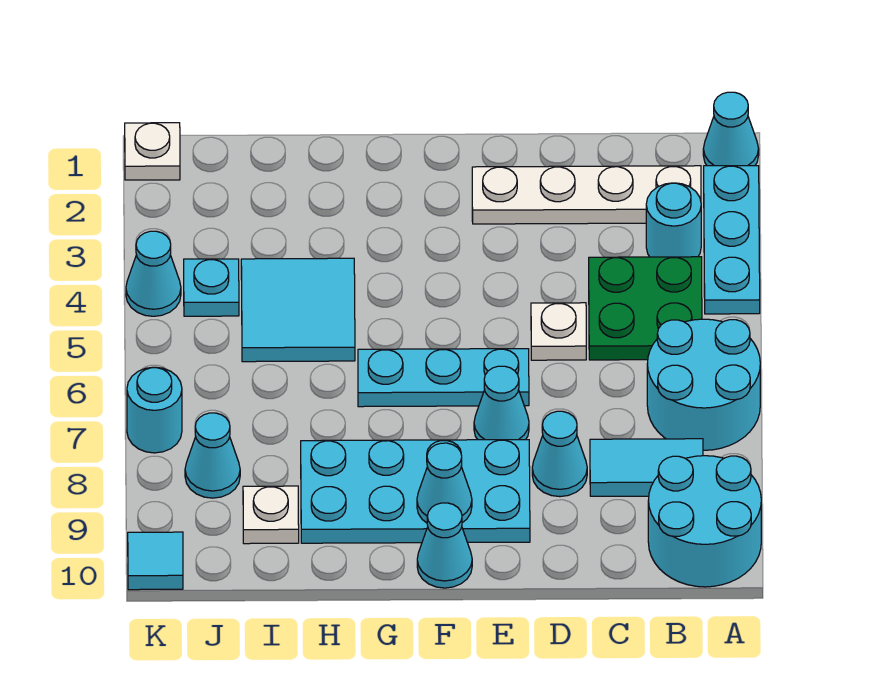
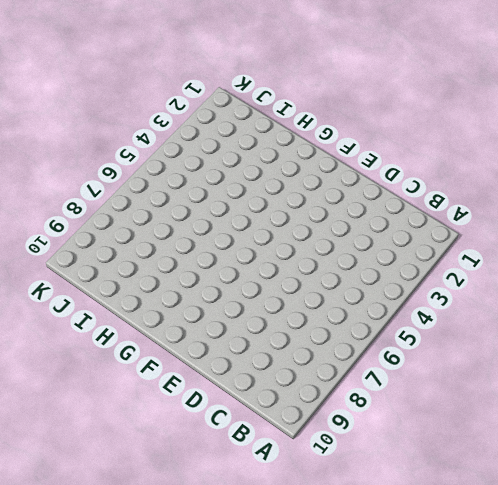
none -> cyan 1x1 cone [703,92,759,166]
none -> cyan 1x3 plate [704,166,760,314]
none -> cyan 2x2 round brick [647,319,760,450]

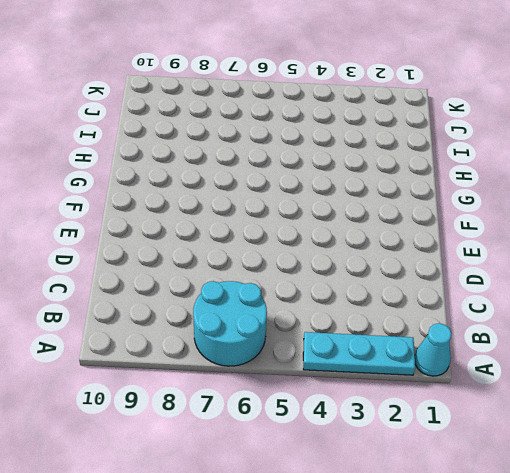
none -> cyan 2x2 round brick [648,456,761,587]
none -> white 1x4 plate [472,166,701,224]
none -> cyan 1x1 round brick [646,183,701,257]

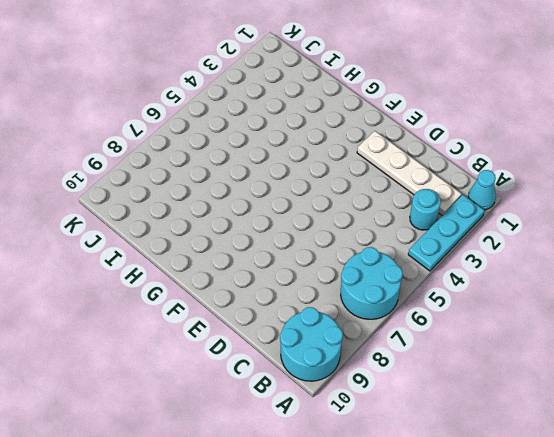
none -> green 2x2 plate [589,257,702,360]
none -> cyan 1x2 tile [590,439,703,496]
none -> white 1x1 plate [531,303,586,360]

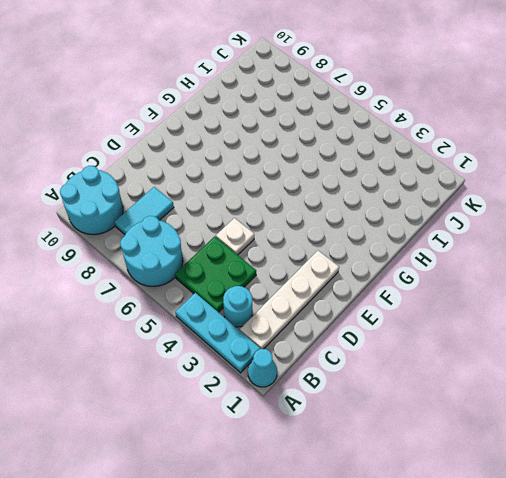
none -> cyan 1x1 cone [532,411,587,497]
none -> cyan 1x3 plate [358,349,529,407]
none -> cyan 1x1 cone [474,366,529,440]

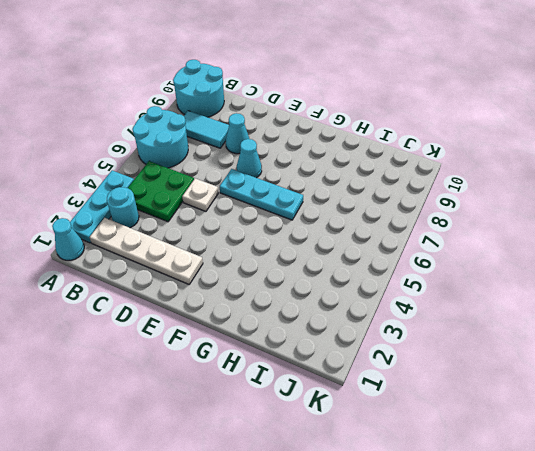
none -> cyan 2x4 plate [301,440,530,543]
none -> cyan 1x1 cone [417,503,472,588]
none -> cyan 2x2 tile [241,258,355,362]

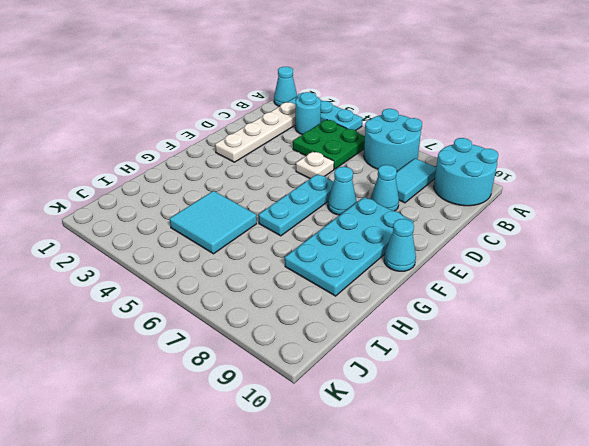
none -> white 1x1 plate [243,486,299,544]
none -> cyan 1x1 plate [184,259,239,316]
none -> cyan 1x1 cone [185,413,240,498]

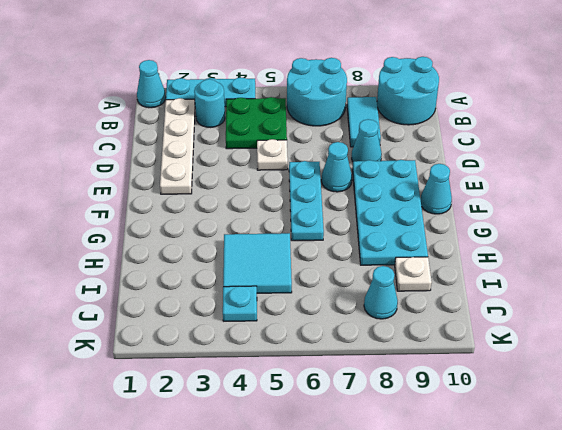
none -> white 1x1 plate [125,123,180,180]
none -> cyan 1x1 cone [126,231,181,316]
none -> cyan 1x1 round brick [127,367,182,453]

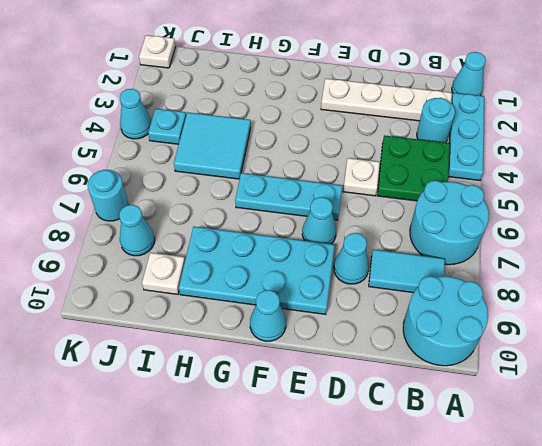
none -> cyan 1x1 tile [128,532,183,590]
none -> cyan 1x1 cone [417,443,472,523]

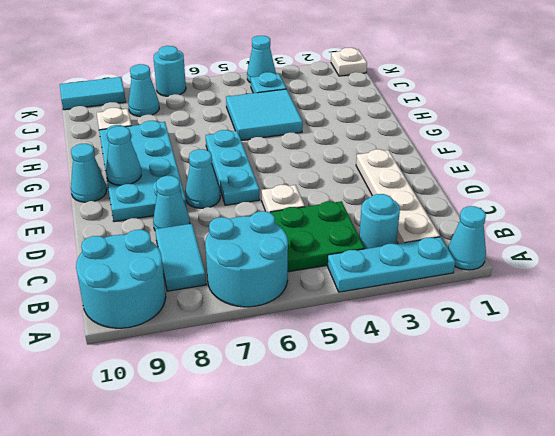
cyan 1x2 tile [60,77,126,110] -> cyan 1x1 tile [128,532,183,590]

